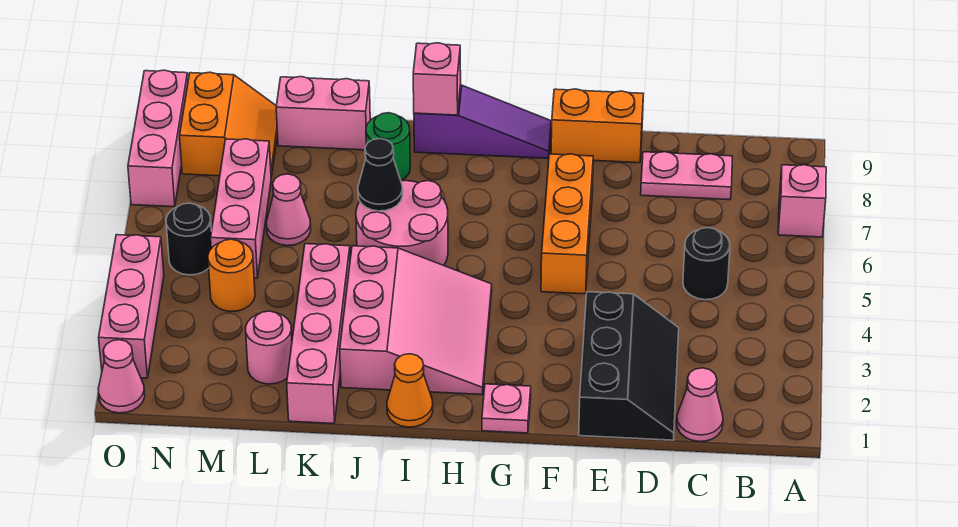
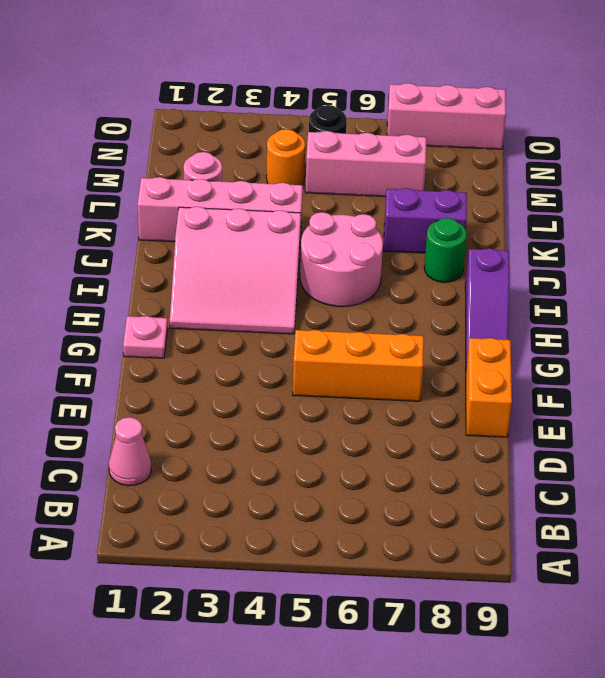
purple 1x2 brick [384,188,467,253] -> none
none -> pink 1x1 brick [778,165,826,237]
none -> black 1x1 round brick [683,228,730,300]
none -> pink 1x2 plate [641,152,733,200]

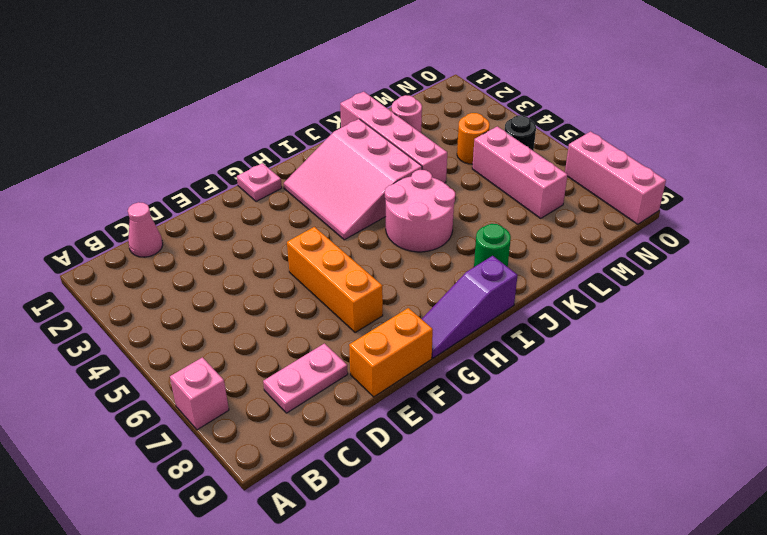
none -> black 1x1 round brick [683,228,730,300]
none -> black 2x3 slope [579,292,679,440]
none -> orange 1x1 cone [387,354,433,427]

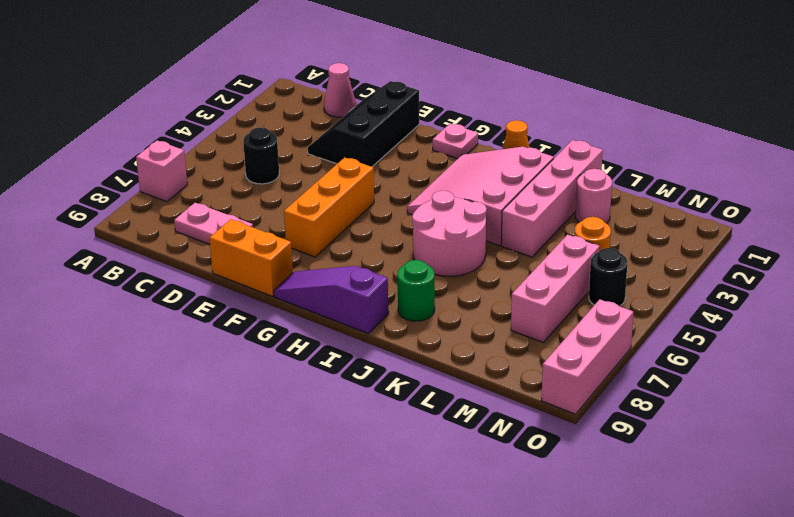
none -> pink 1x2 brick [276,77,370,150]
none -> pink 1x1 cone [266,174,311,246]
none -> orange 2x2 slope [180,72,278,177]

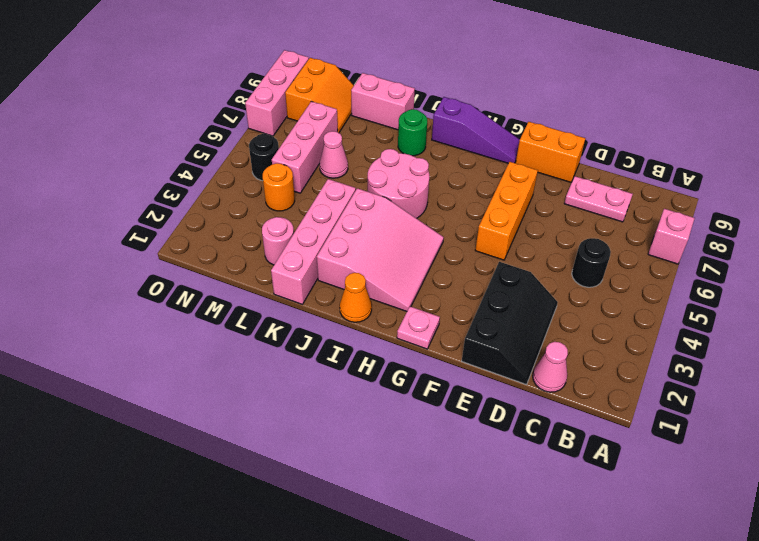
none -> pink 1x1 cone [98,340,145,413]
none -> pink 1x3 brick [99,235,164,378]
none -> pink 1x1 brick [413,43,461,115]

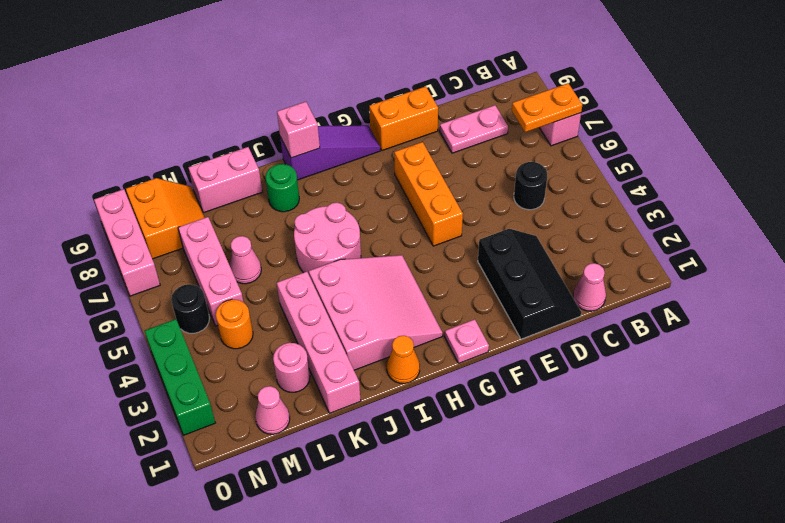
orange 1x2 plate [512,83,582,132] -> none
pink 1x1 cone [255,386,290,434] -> pink 1x1 cone moved to [98,340,145,413]
green 1x3 brick [145,319,215,435] -> pink 1x3 brick [99,235,164,378]
none -> black 1x1 cone [358,139,403,211]

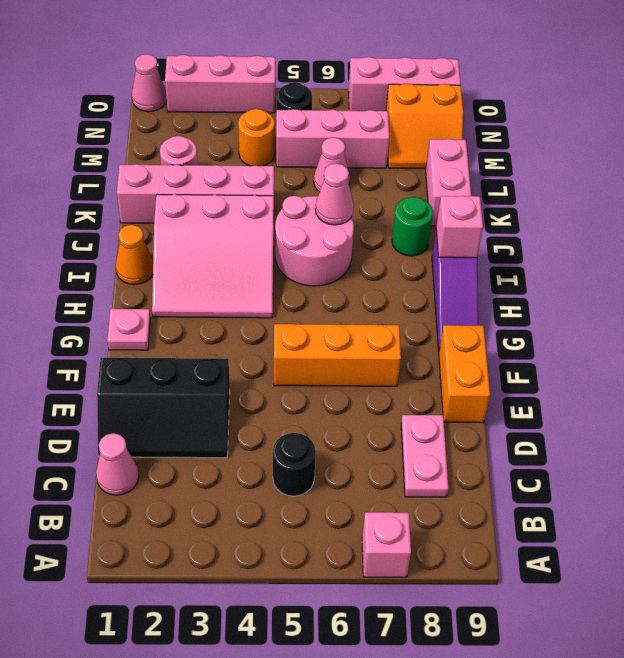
pink 1x1 cone [315,163,354,225] -> black 1x1 cone [358,139,403,211]

